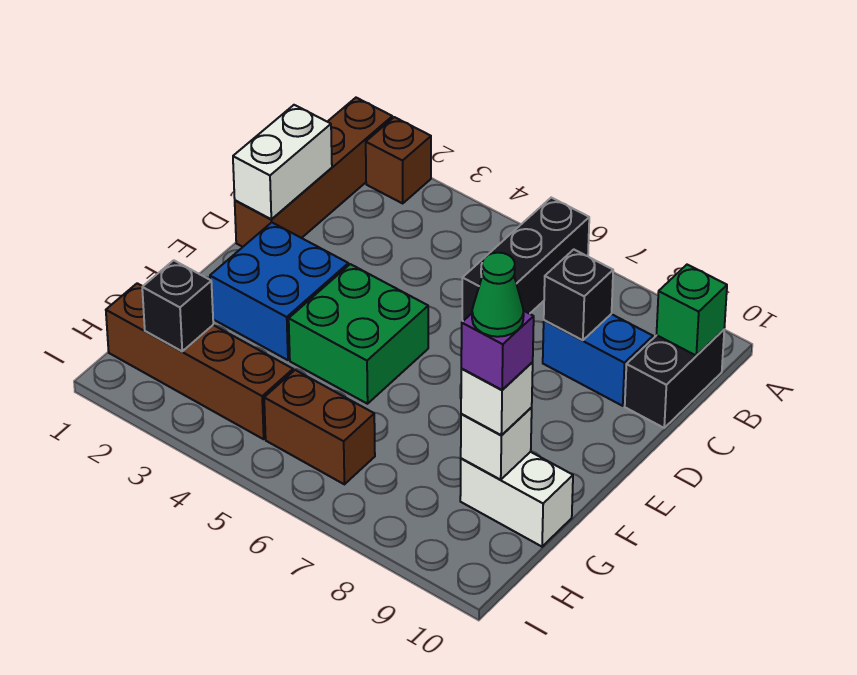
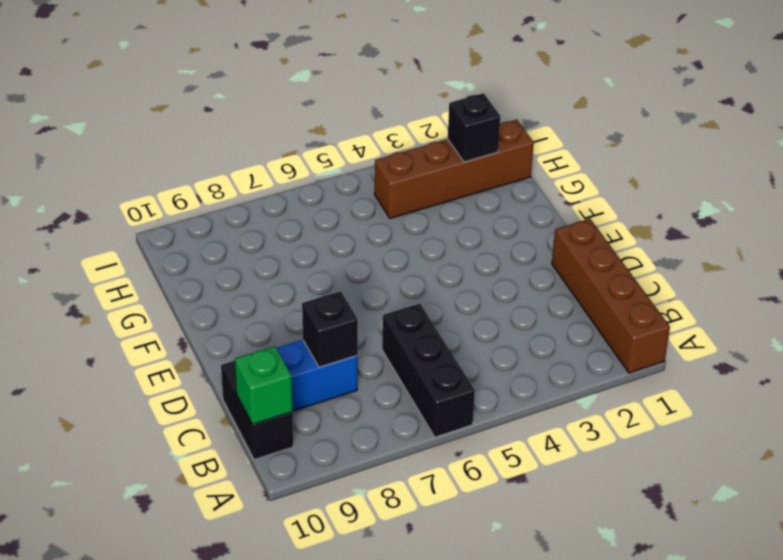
none -> brown 1x1 brick [366,117,431,203]
none -> blue 2x2 brick [210,222,348,360]
none -> green 2x2 brick [289,264,428,404]

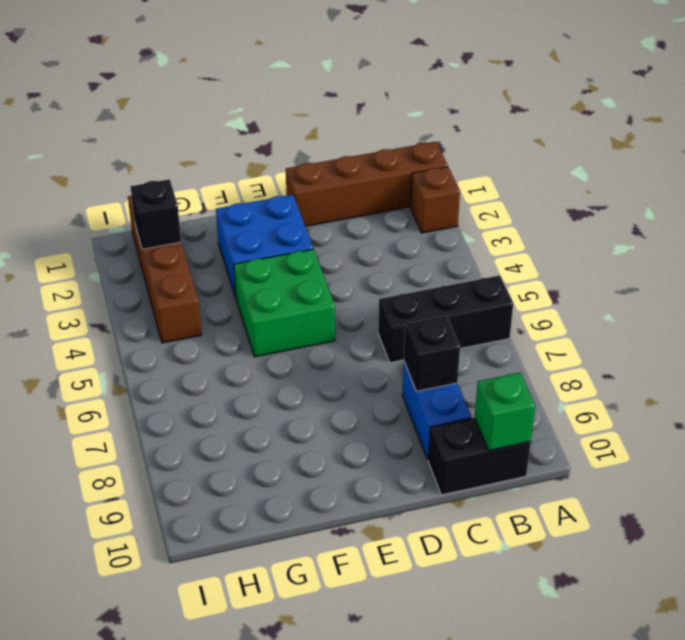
none -> white 1x2 brick [460,452,573,547]
none -> brown 1x2 brick [264,370,375,484]
none -> white 1x2 brick [233,105,332,219]

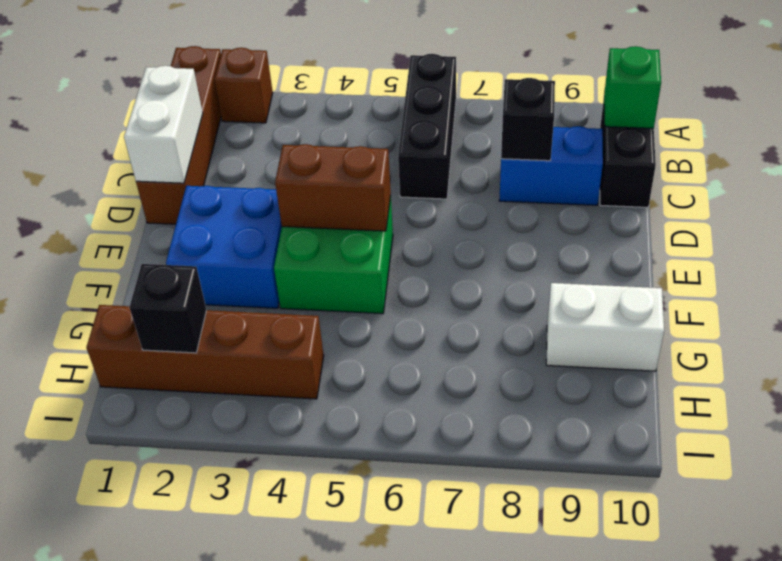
brown 1x2 brick [275,144,391,231] -> brown 1x2 brick moved to [264,370,375,484]
none -> white 1x1 brick [461,408,532,480]
none -> white 1x1 brick [461,362,533,435]
none -> purple 1x1 brick [461,311,534,390]

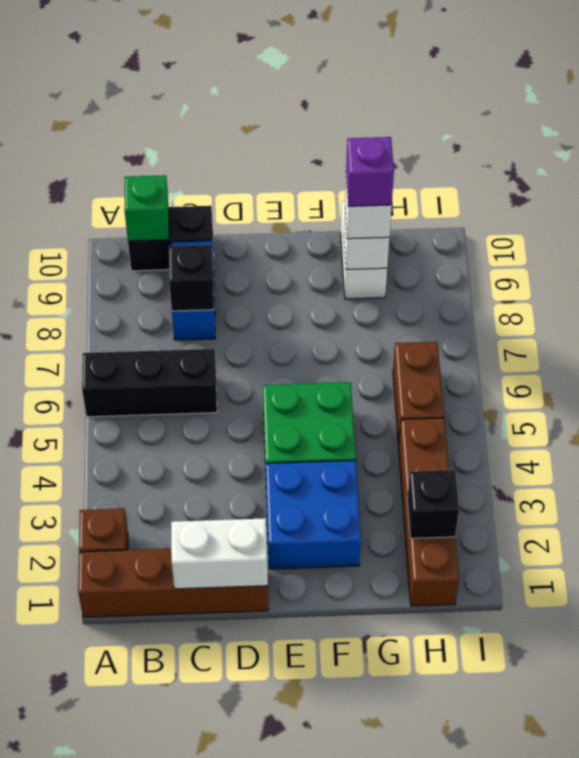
none -> green 1x1 cone [472,253,524,337]

